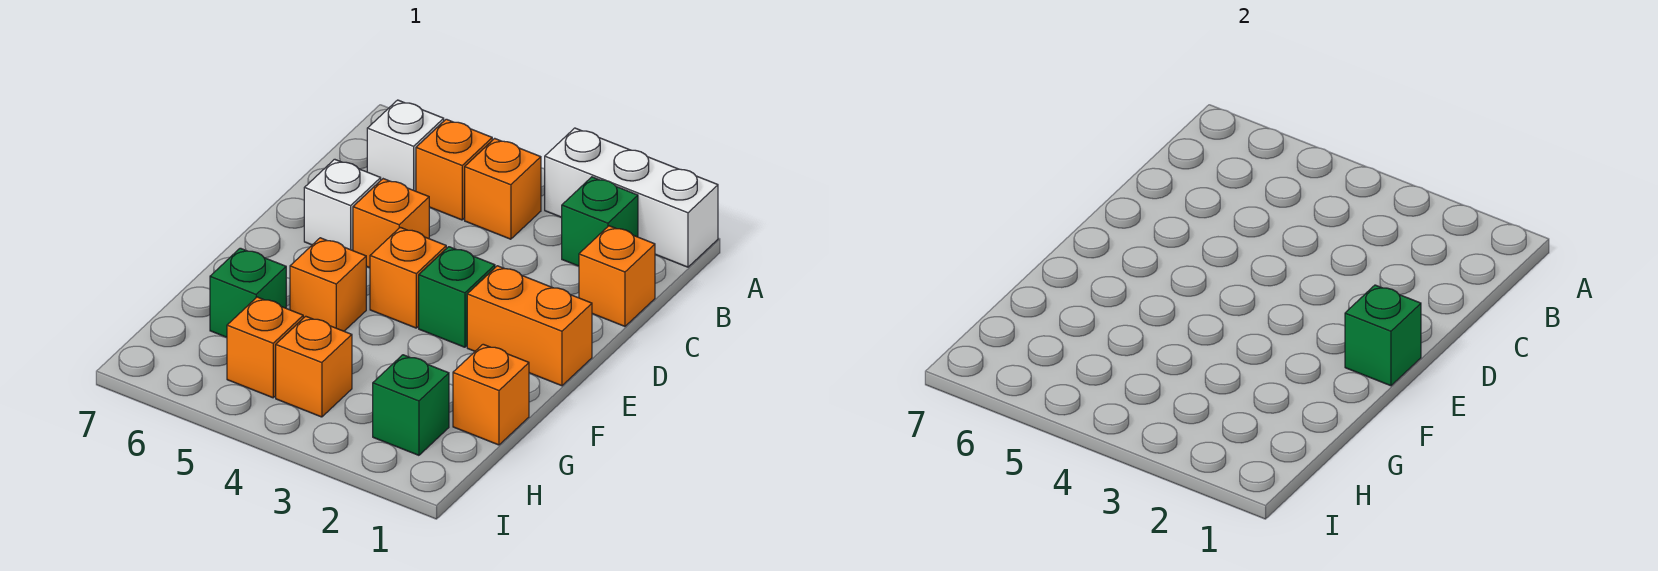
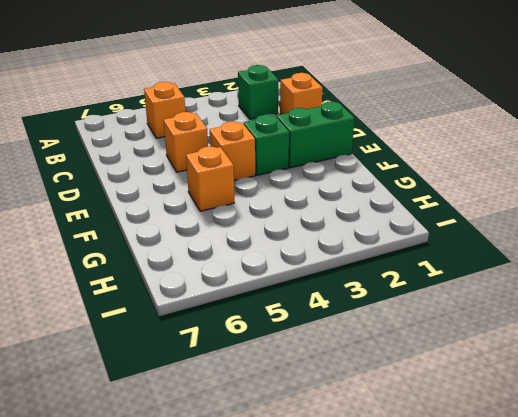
green 1x2 brick [277,101,354,168] -> orange 1x2 brick [467,266,592,386]
none -> white 1x3 brick [545,128,718,267]
none -> orange 1x1 brick [465,138,541,239]
none -> white 1x1 brick [367,100,444,191]

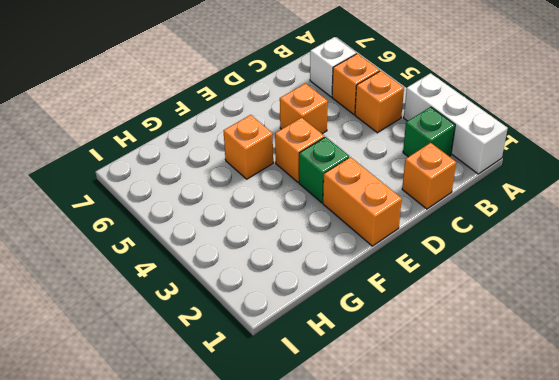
none -> white 1x1 brick [304,159,381,251]
none -> orange 1x1 brick [453,344,529,445]
none -> green 1x1 brick [210,248,286,337]

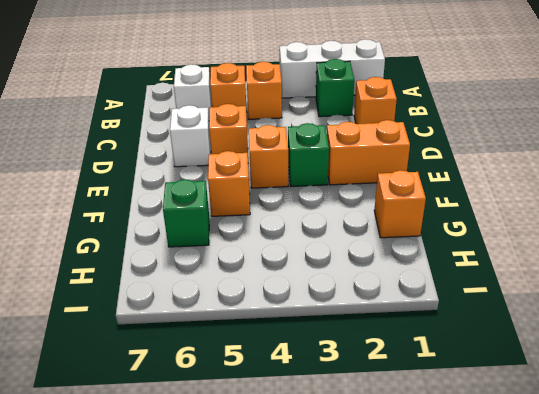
none -> green 1x1 brick [373,355,449,455]
none -> orange 1x1 brick [276,316,352,417]
none -> orange 1x1 brick [227,297,303,398]

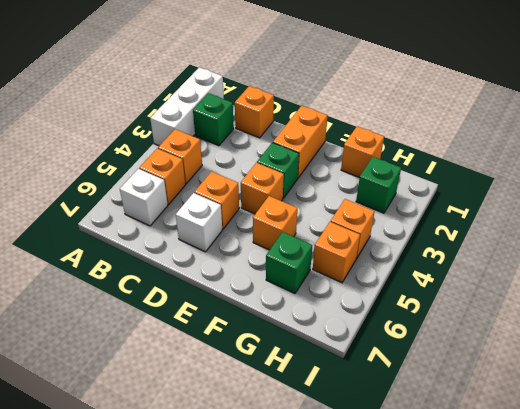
none -> green 1x1 brick [1345,285,1421,386]

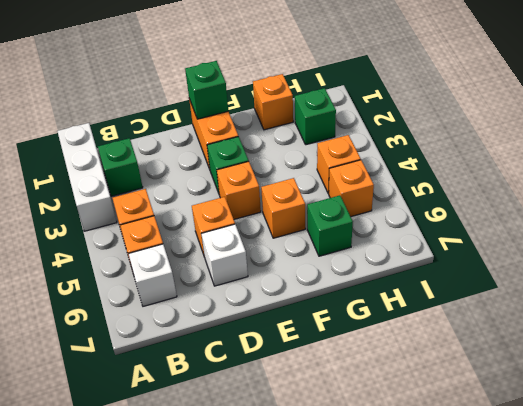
none -> orange 1x1 brick [579,226,655,326]

